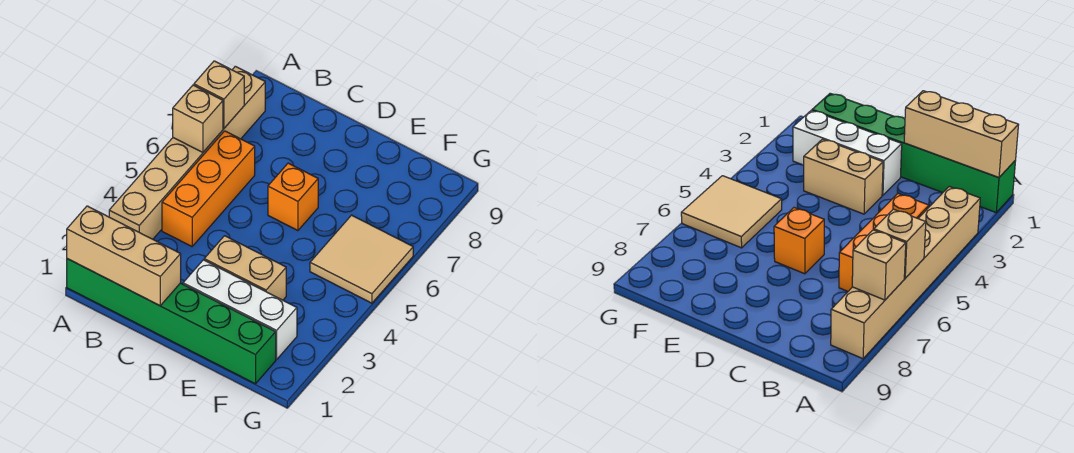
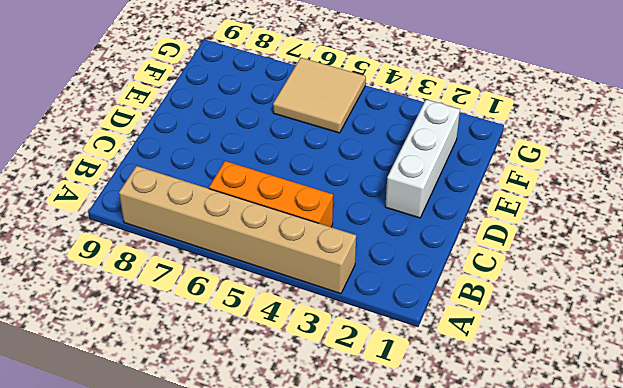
none -> green 1x6 brick [67,259,276,384]
none -> tan 1x2 brick [204,236,286,300]

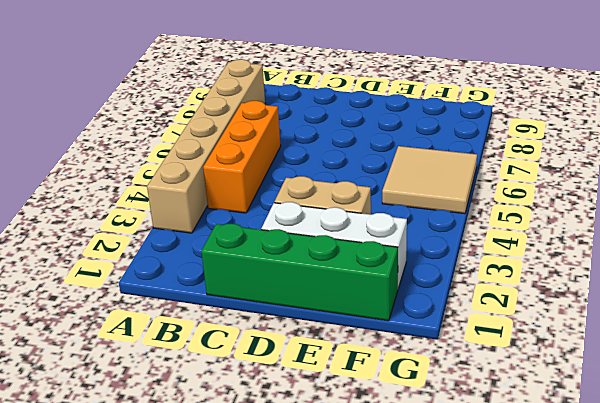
green 1x4 brick [201,224,398,321] -> green 1x6 brick [67,259,276,384]
none -> orange 1x1 brick [268,163,318,231]
none -> tan 1x3 brick [67,206,181,306]

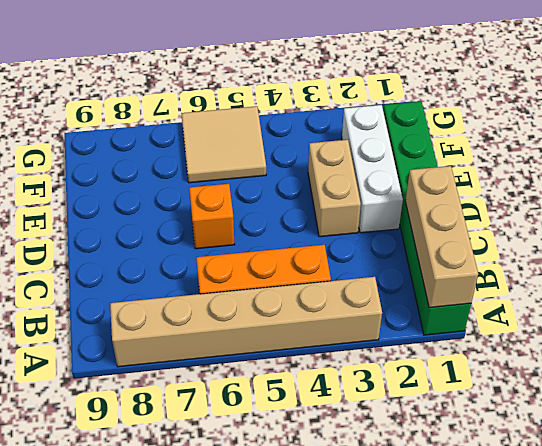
none -> tan 1x1 brick [173,85,223,152]
none -> tan 1x1 brick [194,61,244,128]

